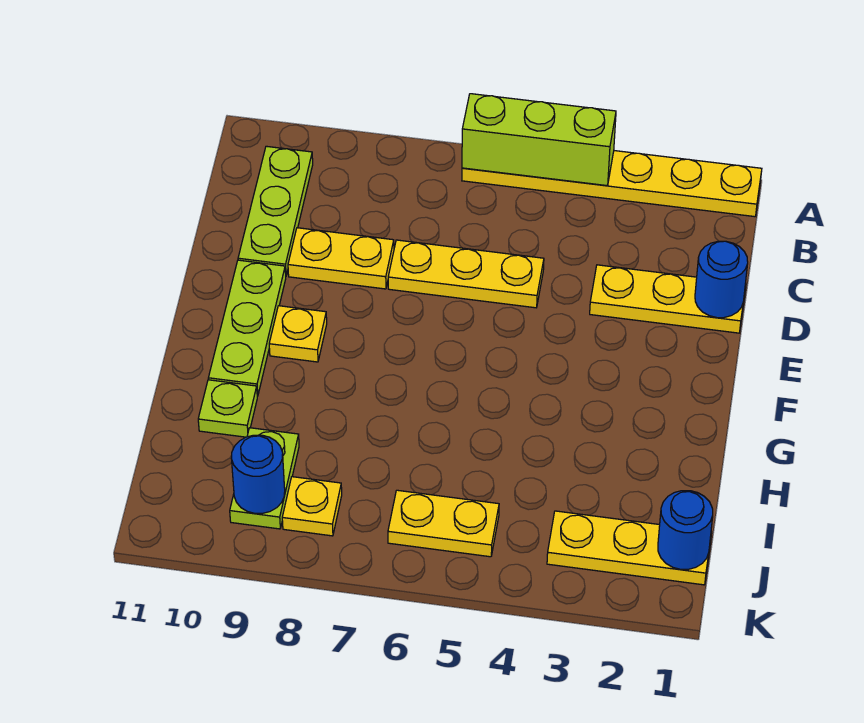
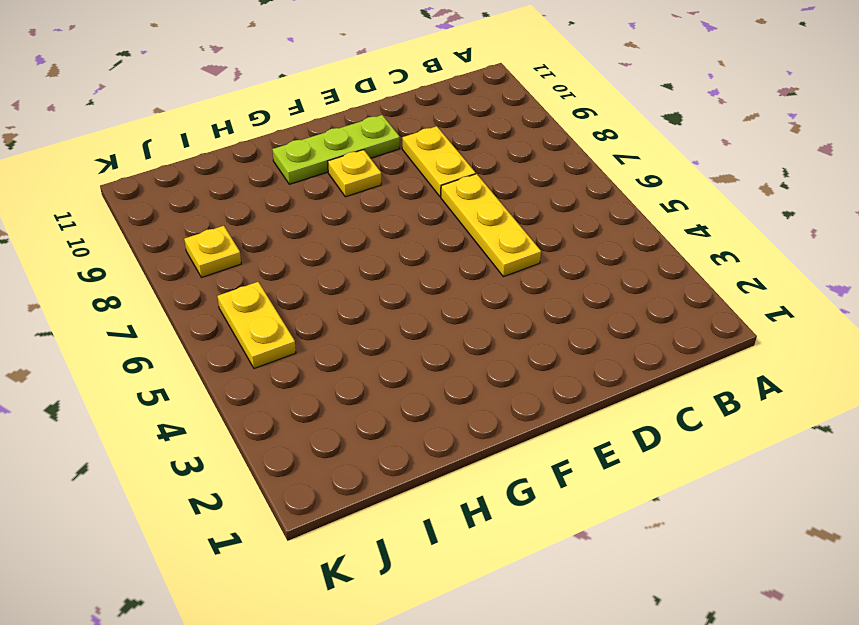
none -> yellow 1x6 plate [462,151,762,217]
none -> lime 1x3 plate [238,146,313,275]
none -> yellow 1x3 plate [590,265,746,333]

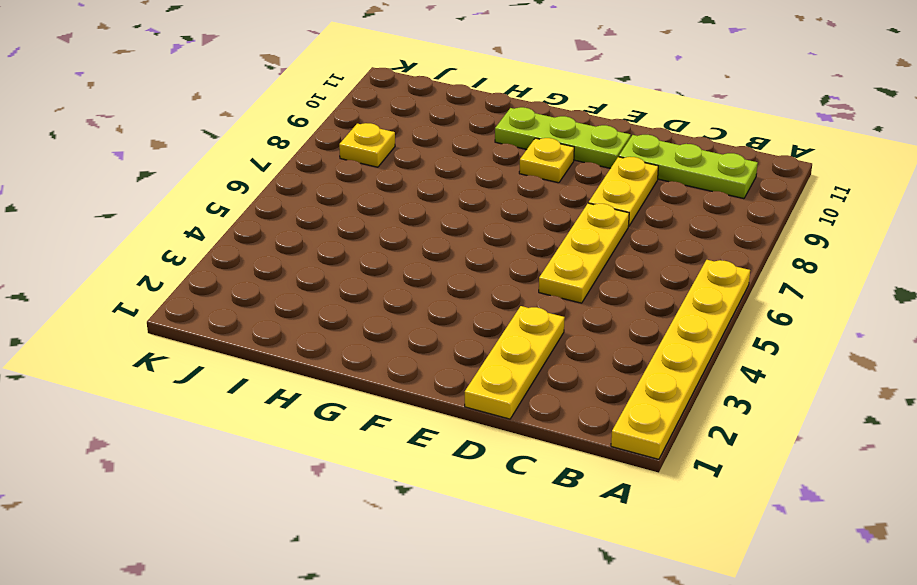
none -> lime 1x1 plate [198,380,257,437]
none -> lime 1x2 plate [230,428,299,529]
none -> yellow 1x3 plate [547,511,712,585]

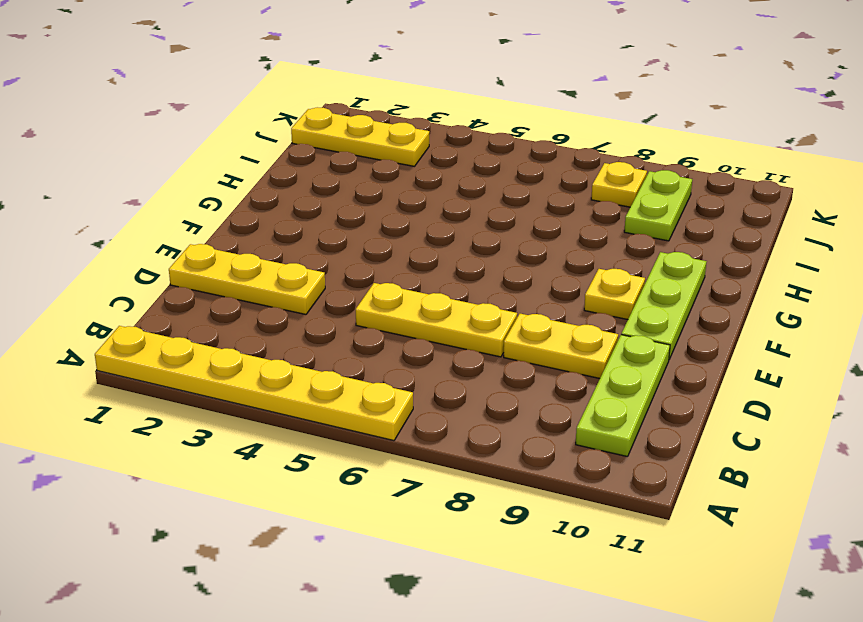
none -> lime 1x1 plate [198,380,257,437]
none -> yellow 1x2 plate [388,490,499,557]
none -> lime 1x3 brick [462,94,616,186]

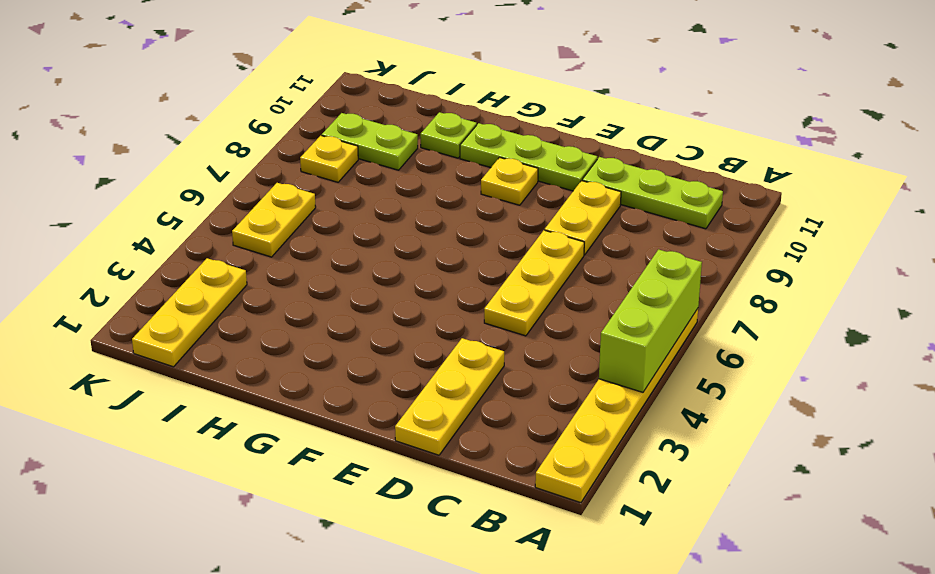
none -> blue 1x1 round brick [695,241,748,318]
none -> blue 1x1 round brick [658,491,713,569]
none -> blue 1x1 round brick [231,435,285,513]

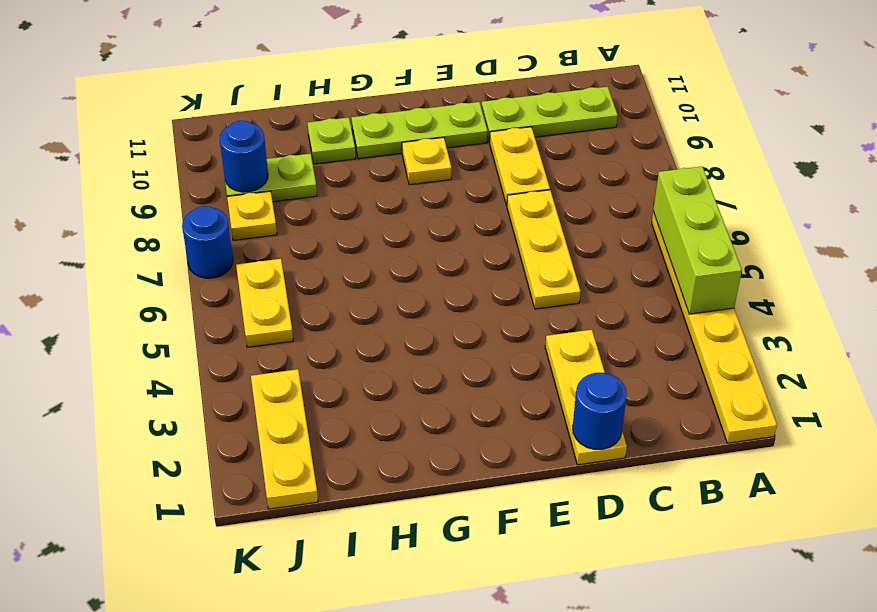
blue 1x1 round brick [182,206,233,278] -> blue 1x1 round brick moved to [658,491,713,569]

